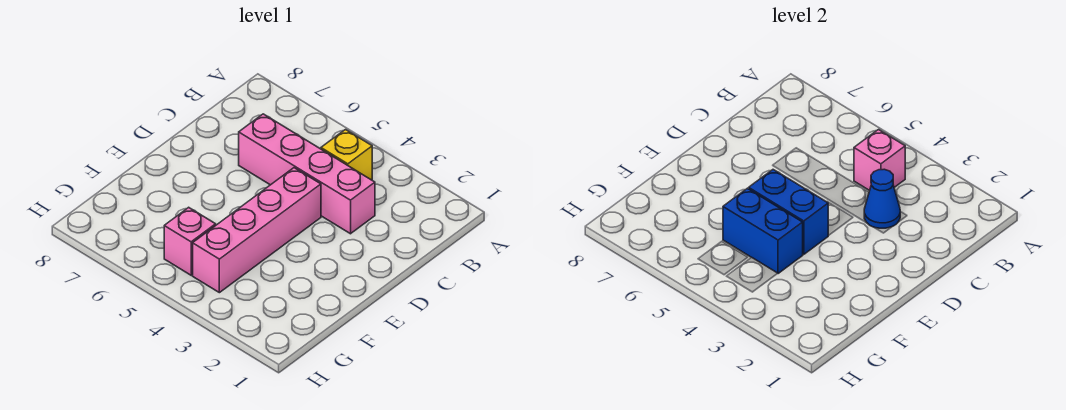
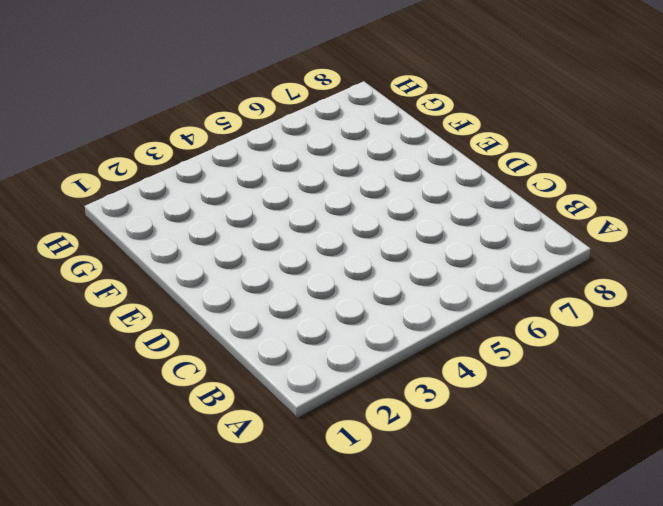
none -> yellow 1x1 brick [321,130,372,180]
none -> pink 1x4 brick [239,114,375,234]

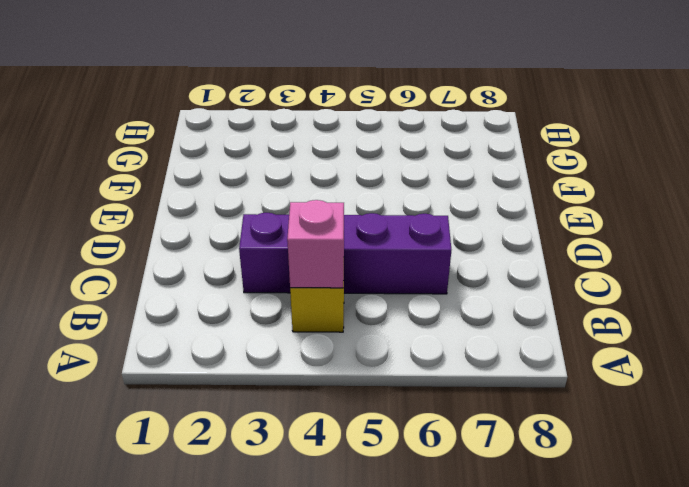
purple 1x4 brick [239,213,451,294] -> pink 1x4 brick [239,114,375,234]
none -> pink 1x4 brick [193,168,321,293]
none -> pink 1x1 brick [164,207,216,275]

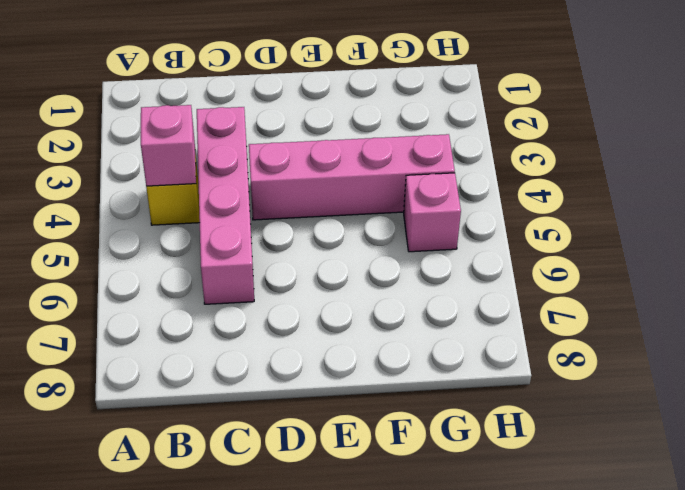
none -> blue 1x1 cone [864,169,900,228]
none -> blue 1x2 brick [749,170,828,254]

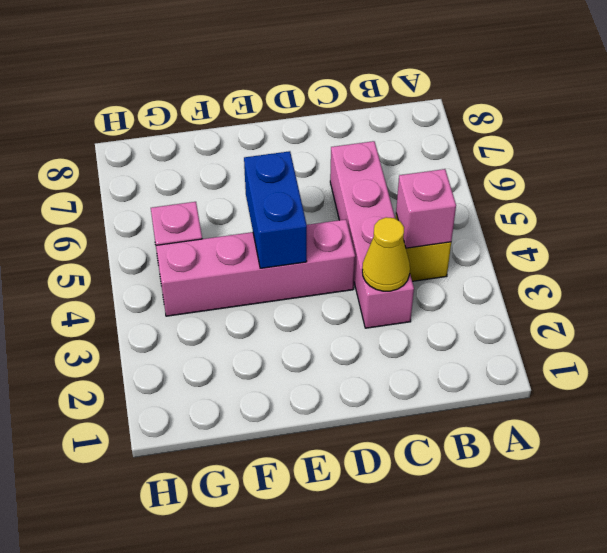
yellow 1x1 cone [362,217,410,291] -> blue 1x1 cone [864,169,900,228]
none -> blue 1x2 brick [723,188,803,274]

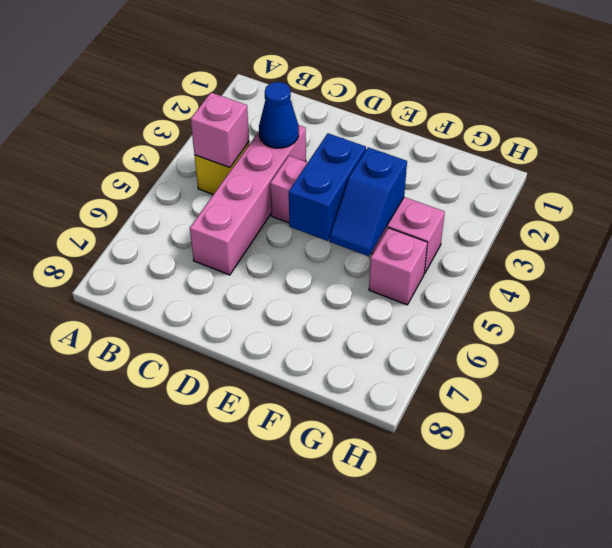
blue 1x2 slope [330,147,407,256] -> blue 1x2 brick [723,188,803,274]

